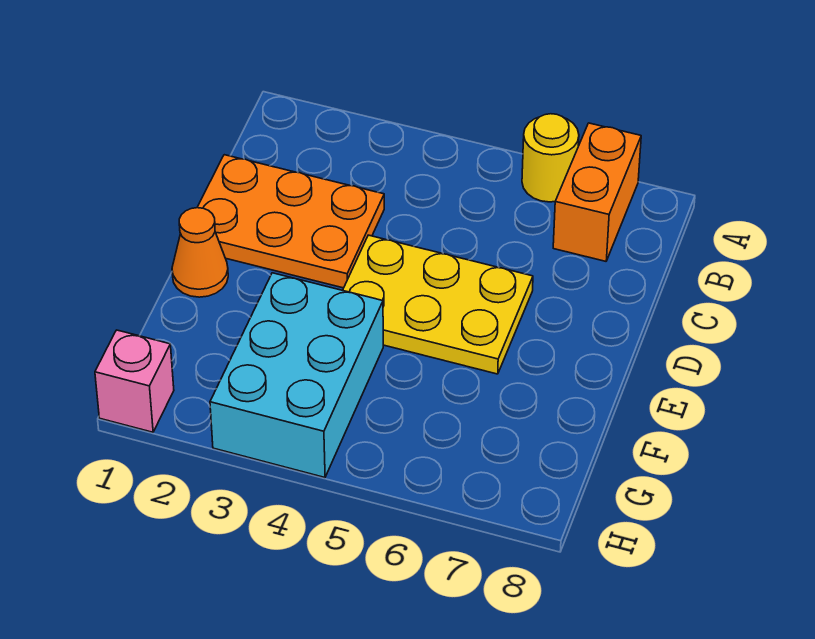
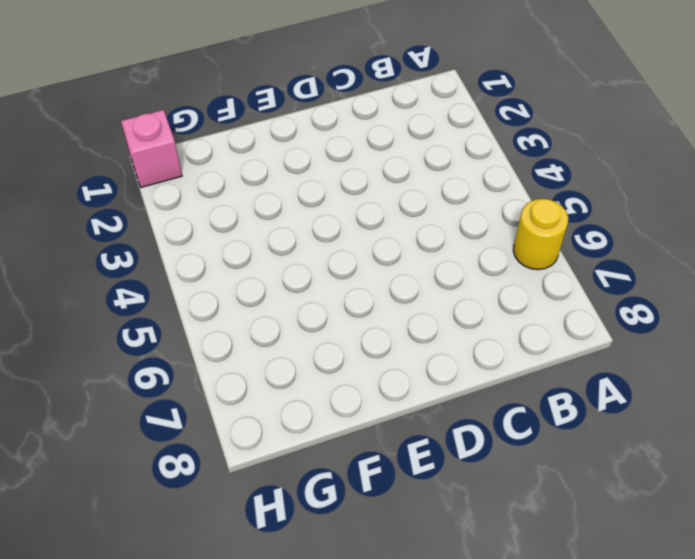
none -> orange 1x2 brick [553,123,641,261]
none -> orange 2x3 plate [197,155,384,288]

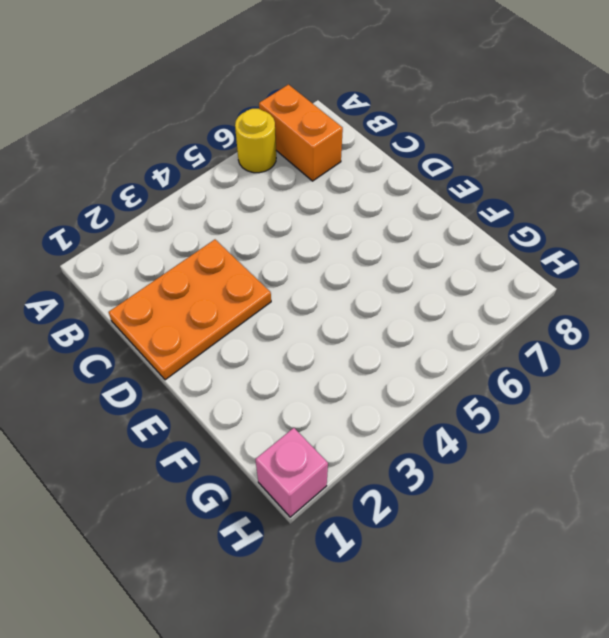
none -> yellow 2x3 plate [343,235,533,374]
none -> orange 1x1 cone [172,208,228,297]

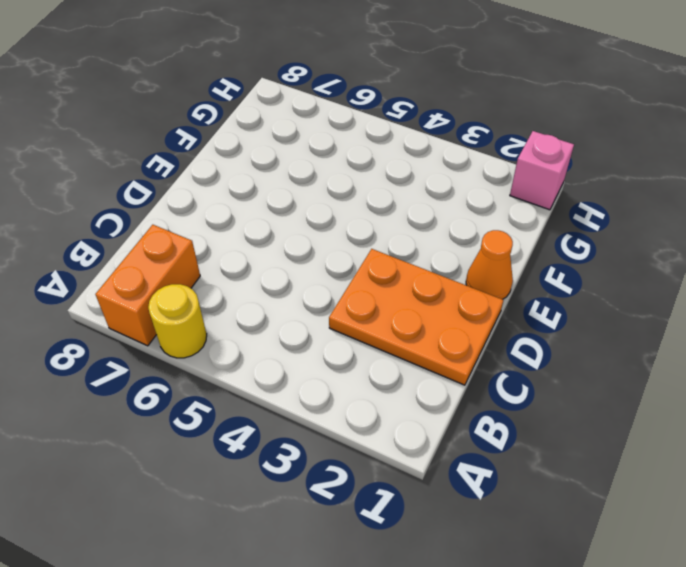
none -> yellow 2x3 plate [343,235,533,374]
none -> cyan 2x3 brick [210,273,383,478]

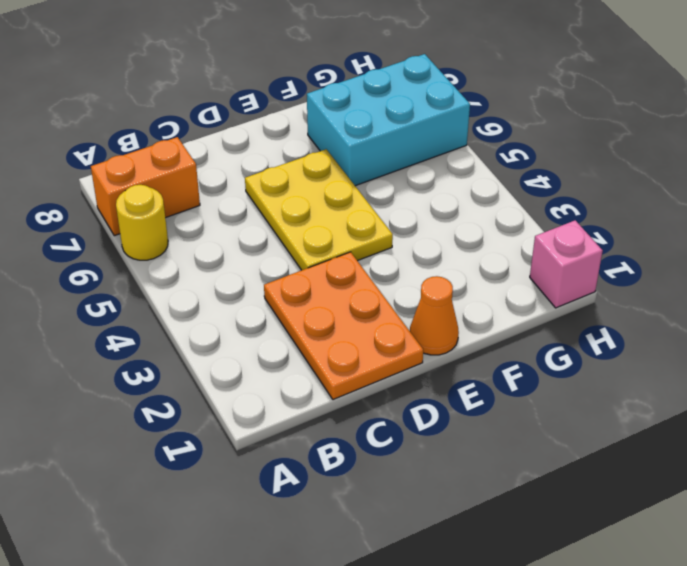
cyan 2x3 brick [307,54,470,186] -> cyan 2x3 brick moved to [210,273,383,478]

